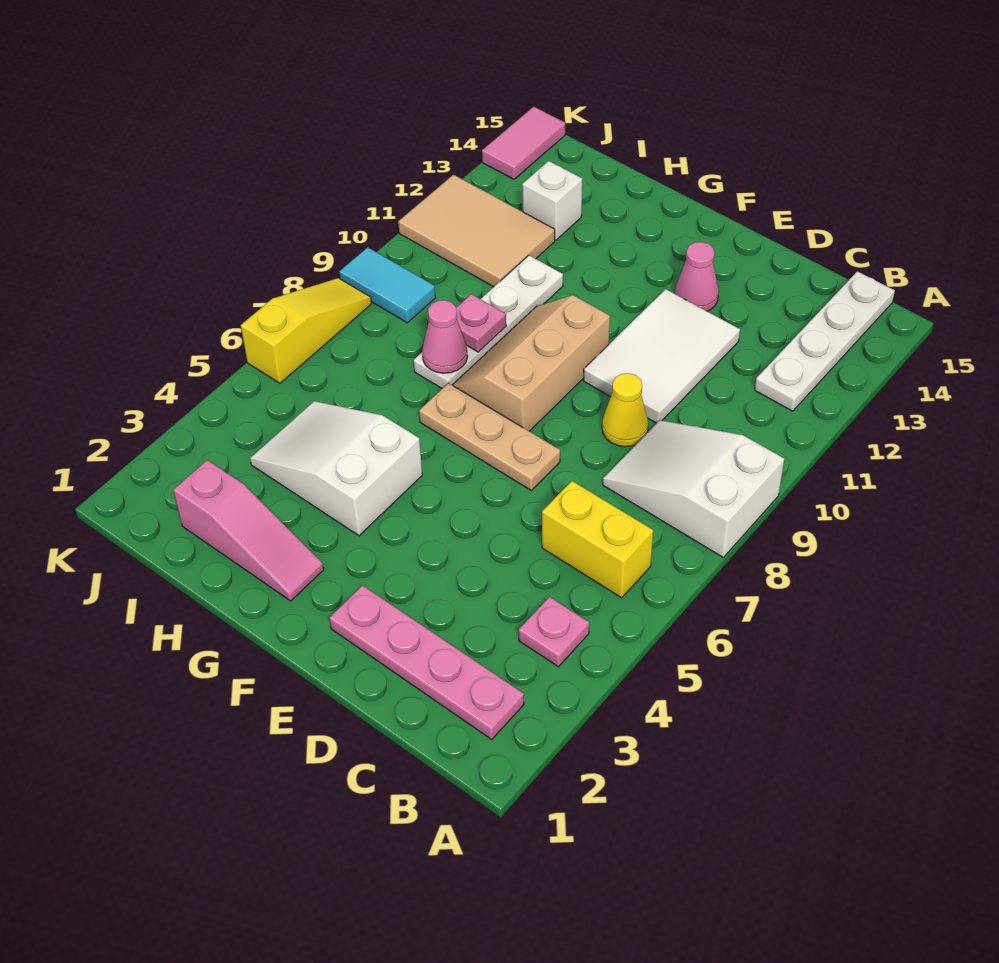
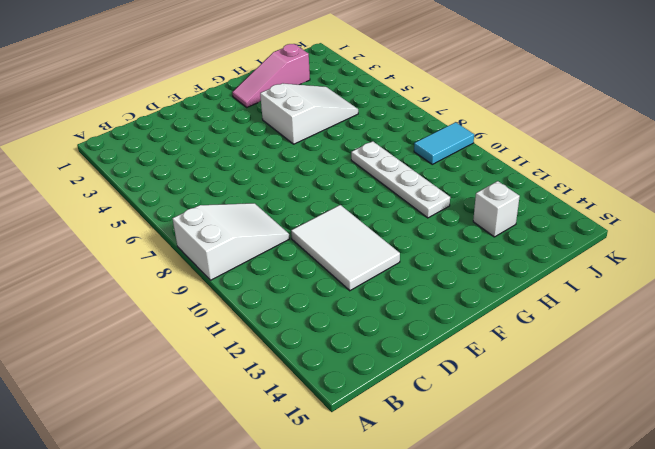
none -> pink 1x4 plate [329,585,524,739]
none -> pink 1x1 plate [519,597,589,667]
none -> yellow 1x2 brick [542,481,653,598]

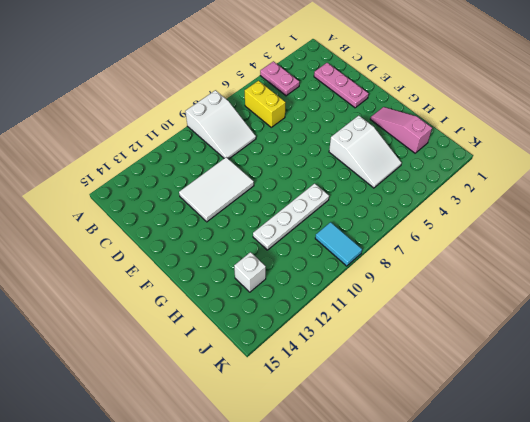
pink 1x2 plate [260,61,299,96] -> pink 1x1 plate [519,597,589,667]
pink 1x3 plate [314,63,369,108] -> pink 1x4 plate [329,585,524,739]
none -> white 1x4 plate [755,271,895,411]
none -> yellow 1x1 cone [602,373,648,447]
none -> tan 1x3 plate [419,383,560,490]

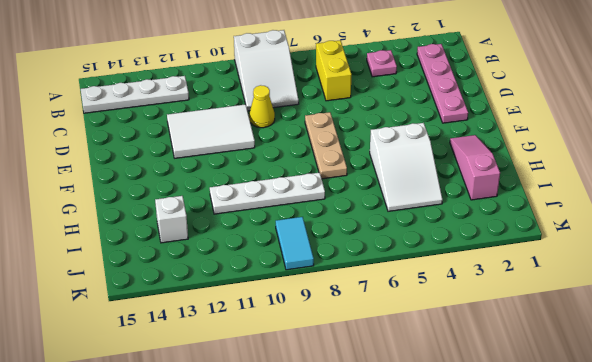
none -> pink 1x1 cone [675,242,719,311]
none -> tan 2x3 slope [453,295,610,431]
none -> tan 2x3 tile [398,175,555,287]

